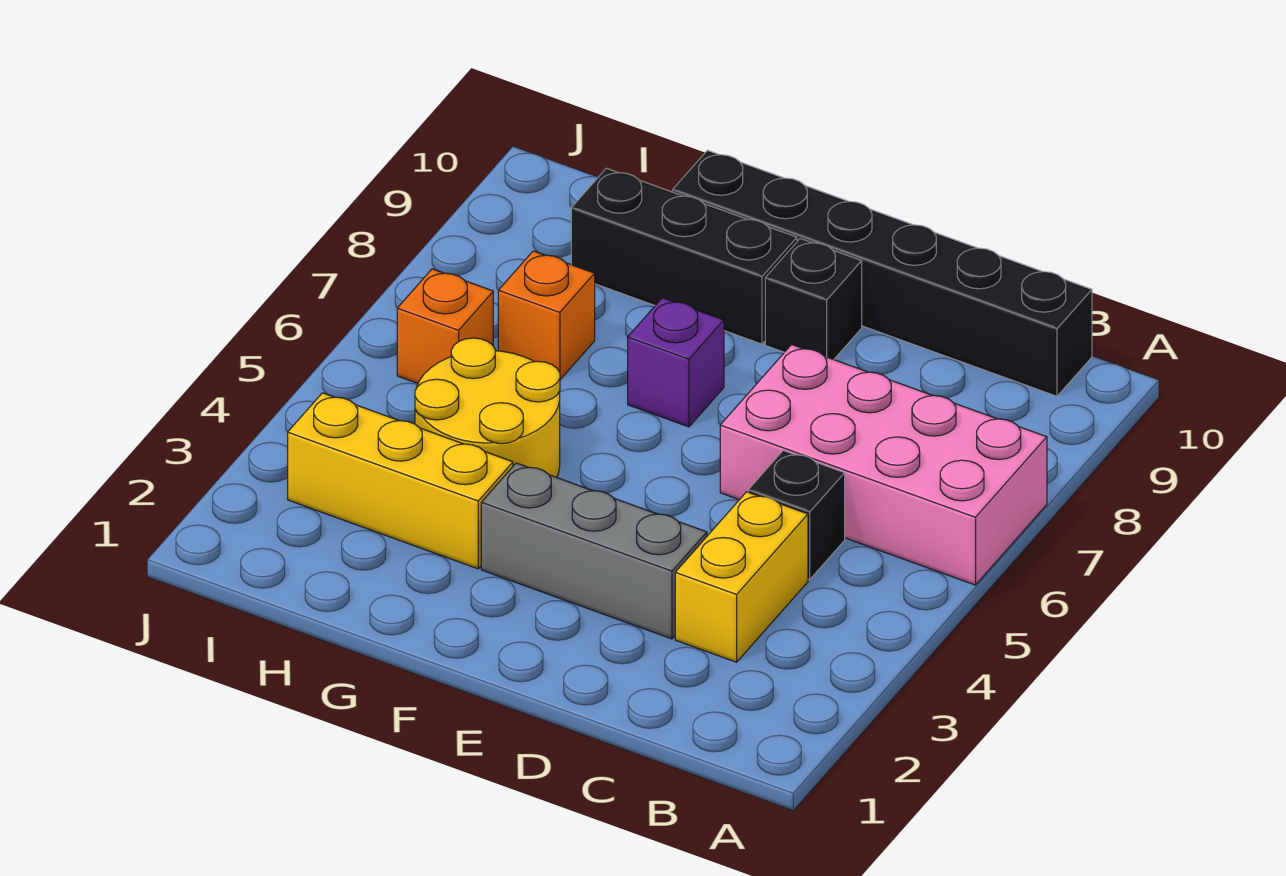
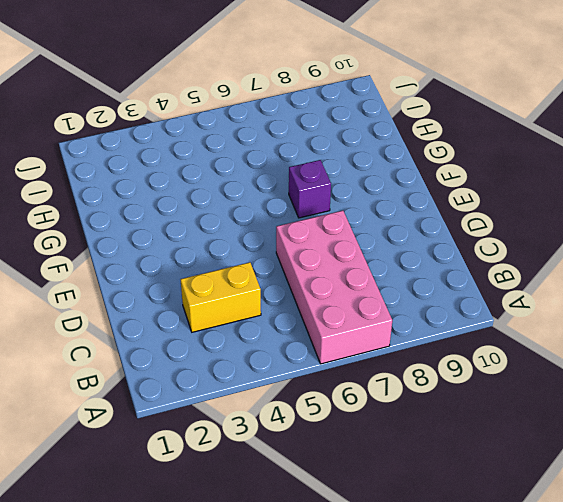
none -> black 1x6 brick [673,150,1092,396]
none -> black 1x1 brick [748,451,845,580]
none -> grey 1x3 brick [481,463,707,639]

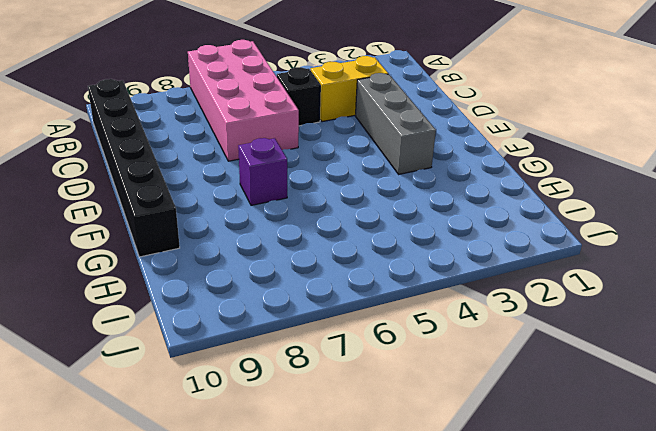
none -> black 1x1 brick [765,239,862,360]
none -> black 1x3 brick [571,168,797,344]
none -> yellow 1x3 brick [288,393,513,569]

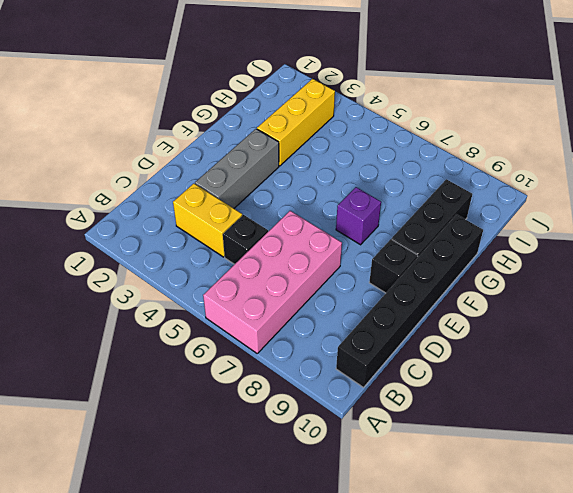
none -> yellow 2x2 round brick [415,338,560,478]
none -> orange 1x1 brick [498,251,595,380]
none -> orange 1x1 brick [397,269,493,383]

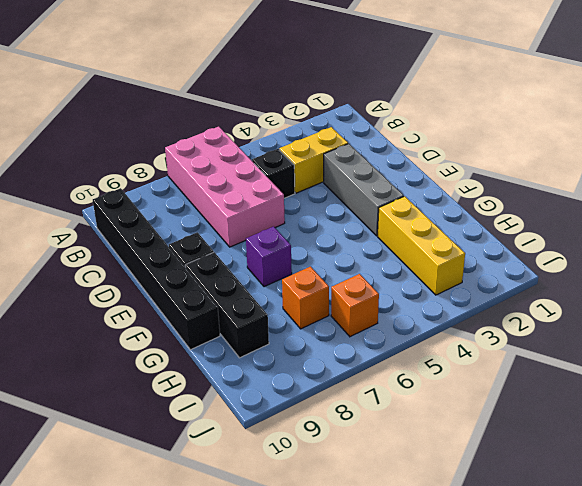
none -> yellow 2x2 round brick [415,338,560,478]

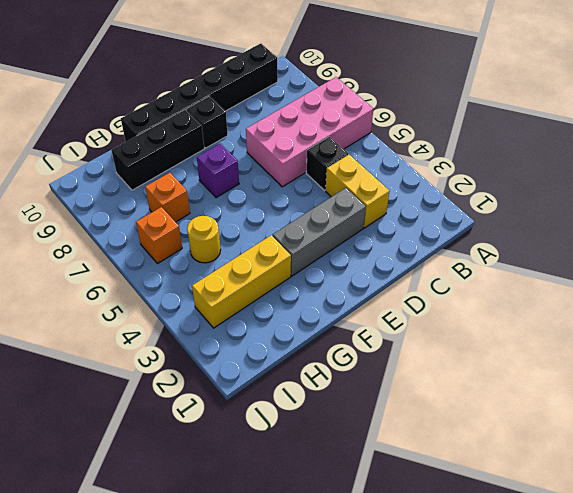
yellow 1x1 round brick [187,216,221,263] -> yellow 2x2 round brick [415,338,560,478]

